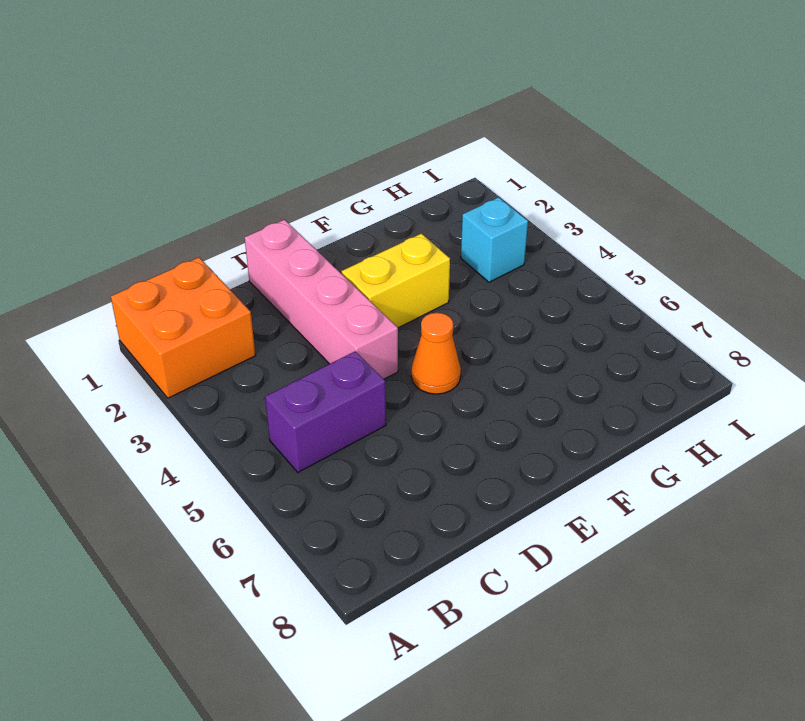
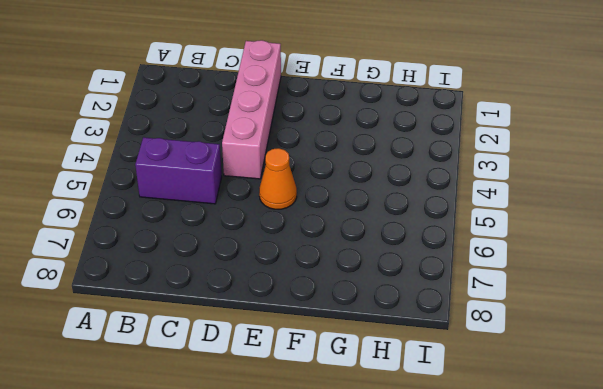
none -> orange 2x2 brick [111,257,256,398]
none -> yellow 1x2 brick [342,234,450,328]

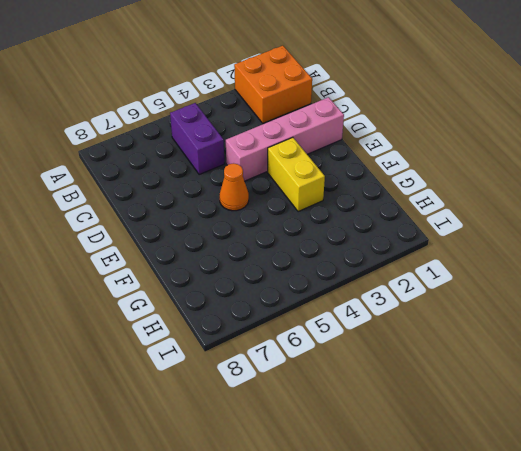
none -> cyan 1x1 brick [461,197,528,282]

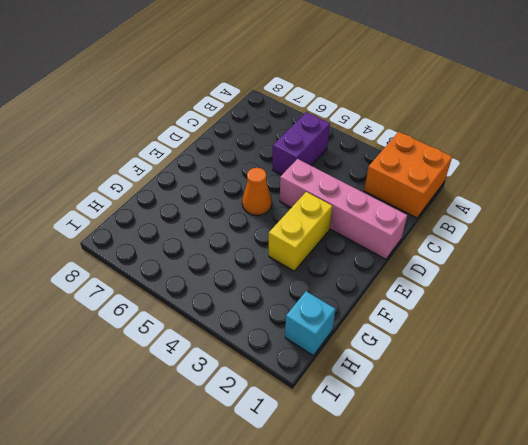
cyan 1x1 brick [285,291,336,355] -> cyan 1x1 brick moved to [461,197,528,282]

